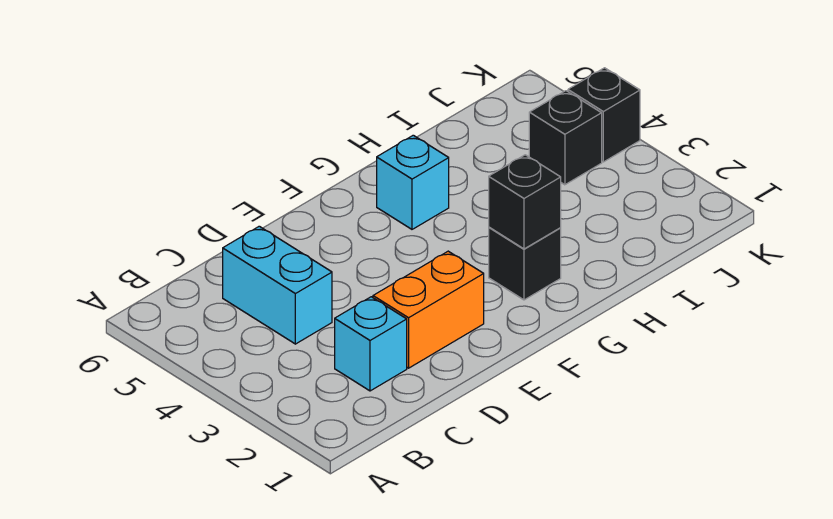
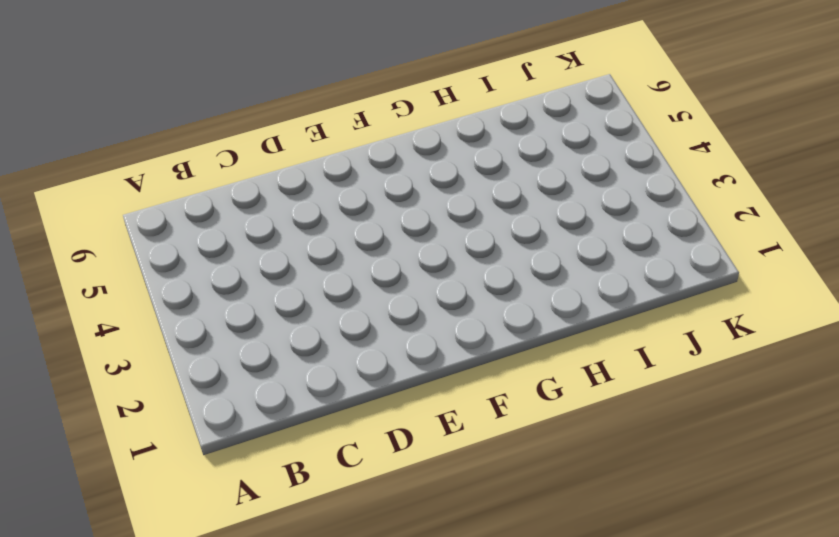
none -> cyan 1x1 brick [335,297,407,391]
none -> cyan 1x2 brick [223,226,332,344]

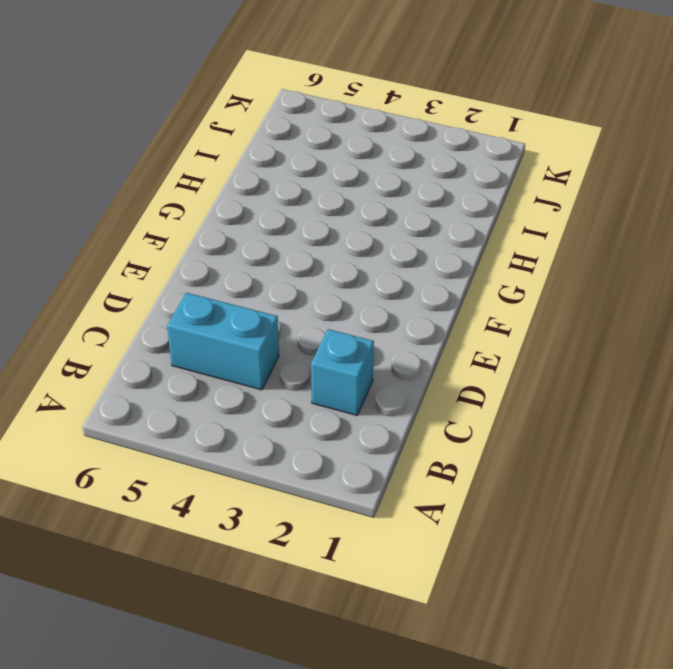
none -> orange 1x2 brick [373,251,484,368]
none -> black 1x1 brick [489,227,561,300]

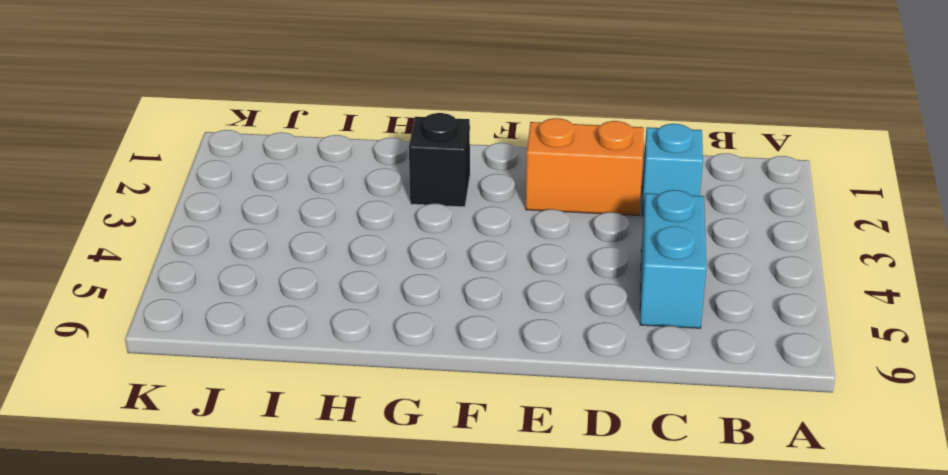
none -> cyan 1x1 brick [377,135,449,229]
none -> black 1x1 brick [529,91,602,185]

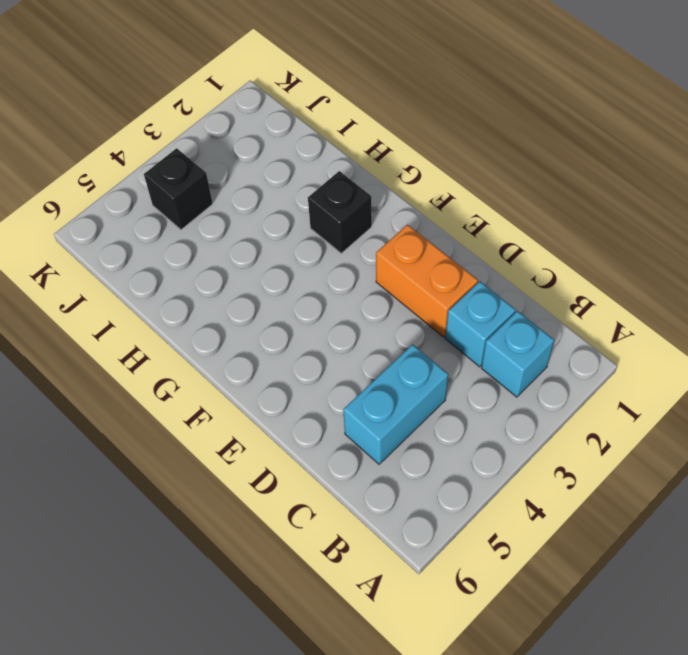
cyan 1x1 brick [482,311,554,397] -> cyan 1x1 brick moved to [377,135,449,229]
none -> black 1x1 brick [568,68,640,162]
none -> black 1x1 brick [489,155,561,249]

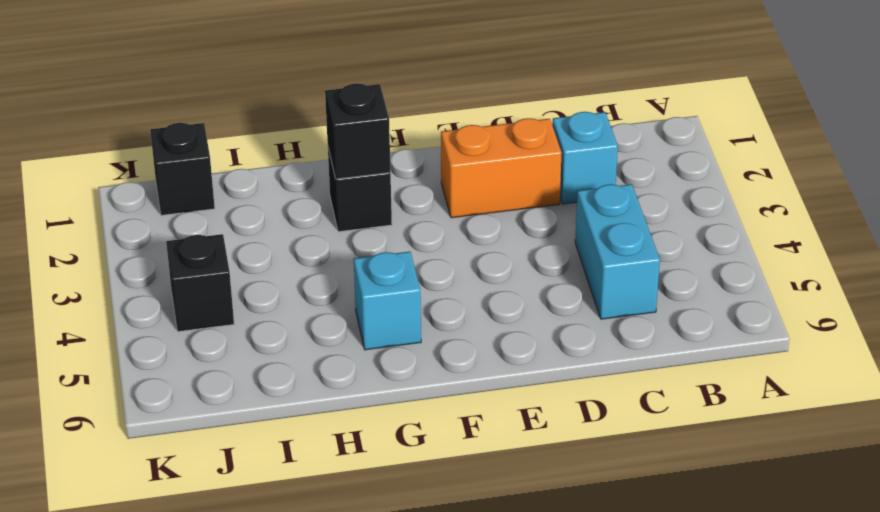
black 1x1 brick [150,123,215,215] -> black 1x1 brick moved to [568,68,640,162]

